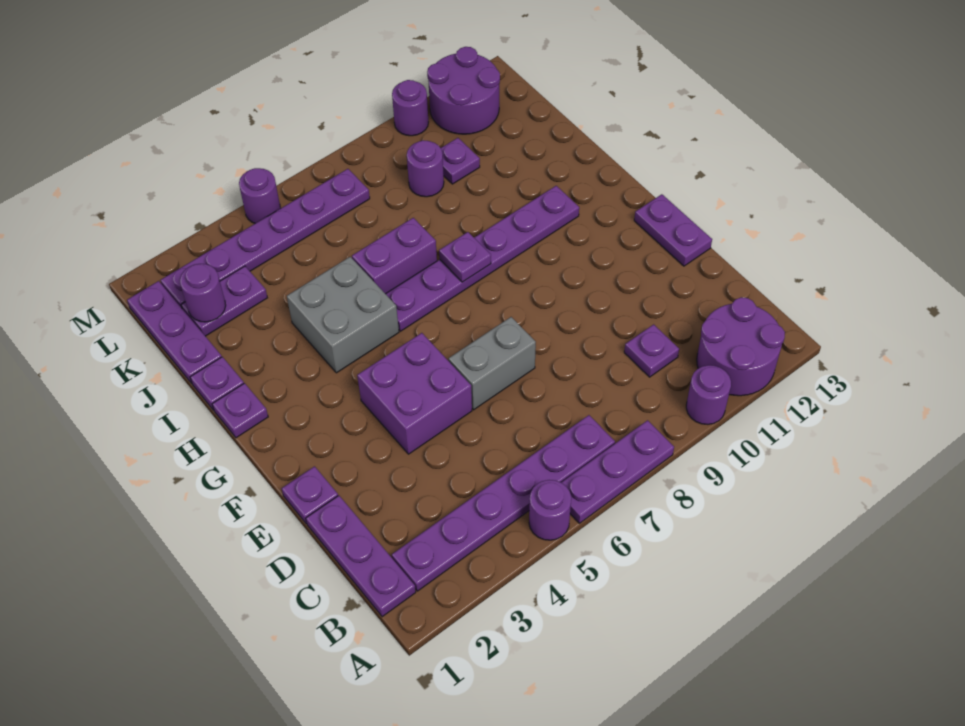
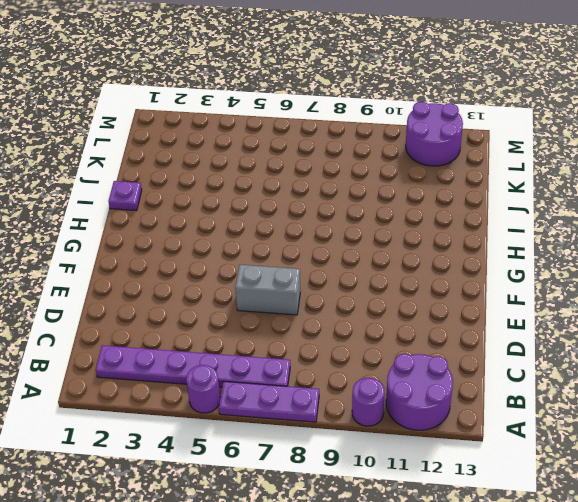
none -> purple 1x3 plate [306,496,416,617]
none -> purple 1x1 plate [624,324,679,377]
none -> purple 1x1 plate [282,466,338,524]

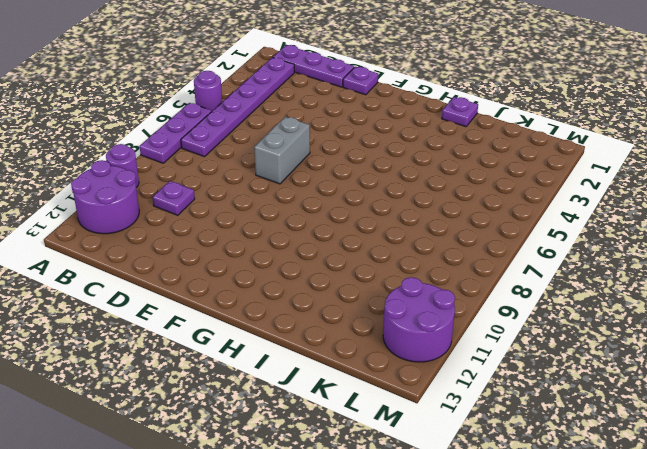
none -> purple 2x2 brick [357,333,472,454]
none -> purple 1x2 plate [634,194,712,266]
none -> purple 1x1 plate [212,383,268,438]

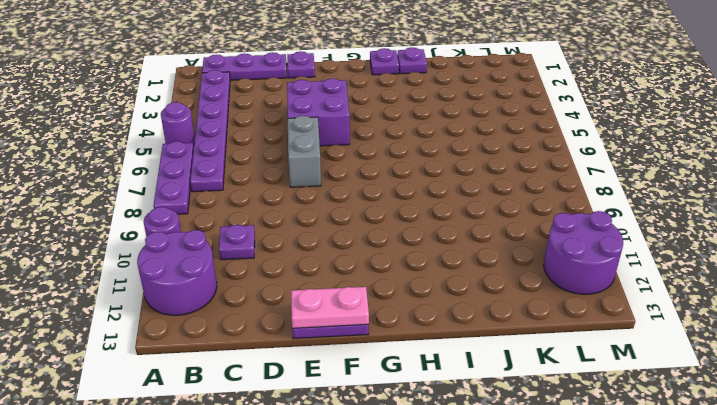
pink 1x2 plate [291,287,369,328] -> none
none -> grey 2x2 brick [287,257,399,373]
none -> purple 1x6 plate [386,186,579,331]
none -> purple 1x2 brick [352,218,437,294]

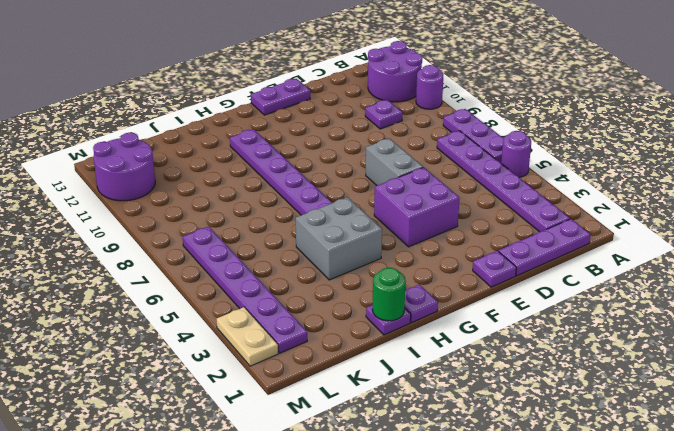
green 1x1 round brick [372,268,406,321] -> none
tan 1x2 plate [217,307,278,366] -> none
none -> purple 1x2 brick [352,218,437,294]
none -> purple 1x3 plate [127,281,222,384]
none -> purple 1x2 plate [181,266,267,336]

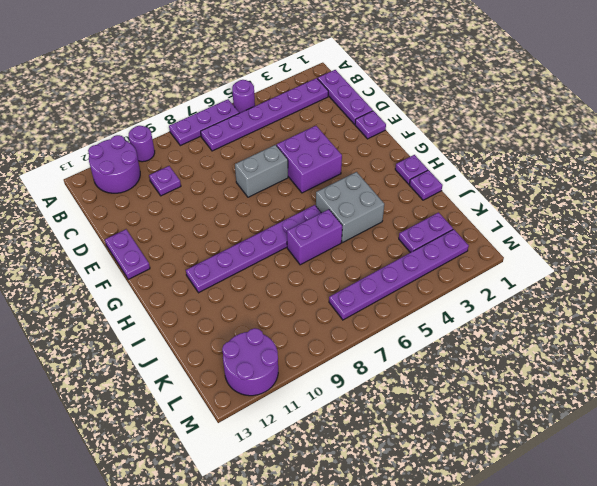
none -> purple 1x3 plate [127,281,222,384]
none -> purple 1x1 round brick [407,140,444,197]
none -> purple 1x1 plate [441,138,480,184]

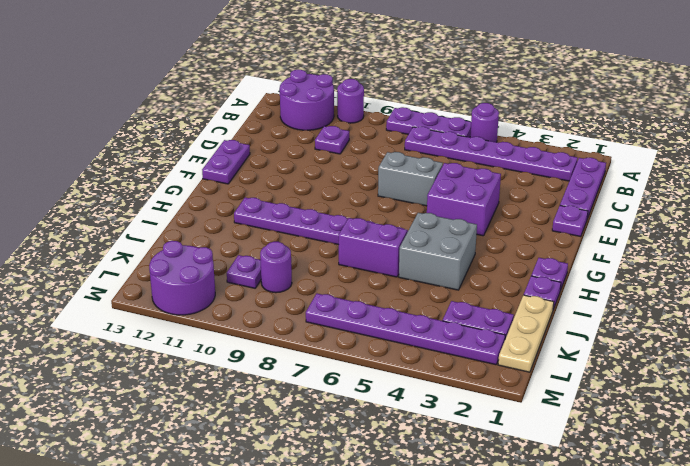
tan 1x3 plate [498,295,554,372] -> purple 1x3 plate [127,281,222,384]
none -> purple 1x1 round brick [239,168,280,223]
none -> purple 1x1 round brick [392,80,428,136]
none -> purple 1x1 plate [439,232,491,282]

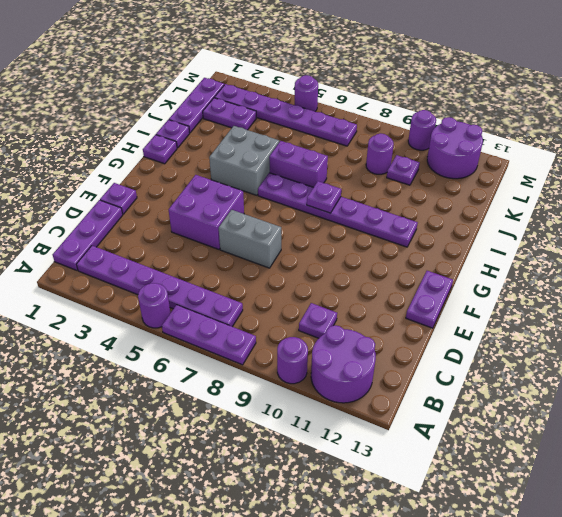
none -> purple 1x1 round brick [180,264,226,322]

